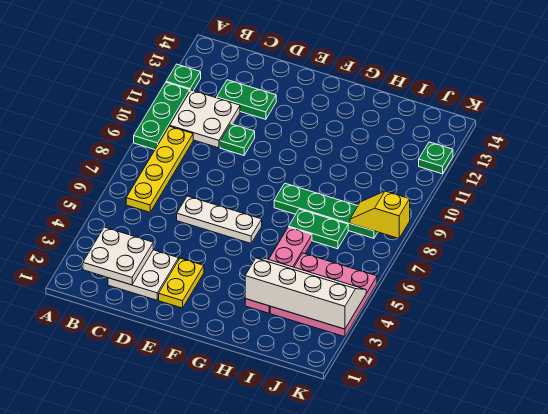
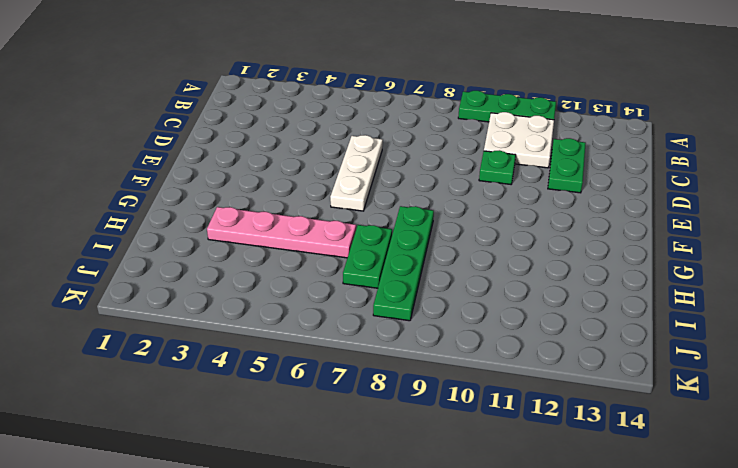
none -> green 1x1 plate [166,64,201,91]
none -> yellow 1x4 plate [126,126,193,212]
none -> white 2x2 plate [108,250,179,300]

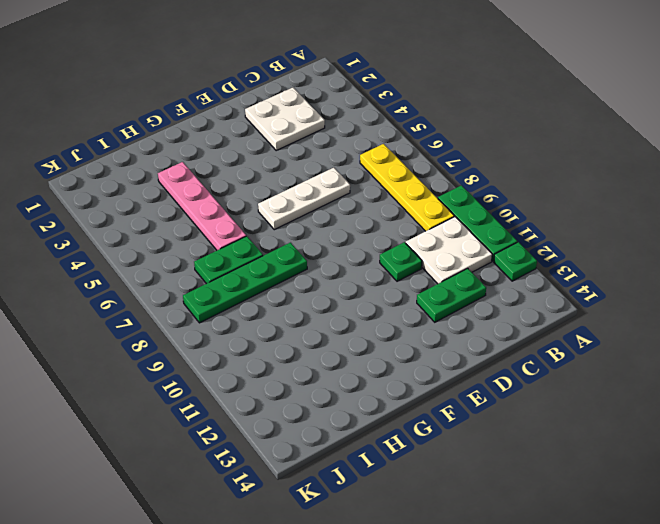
none -> yellow 1x2 plate [159,258,204,308]
none -> pink 3x3 plate [270,253,377,337]
none -> green 1x1 plate [419,142,453,174]

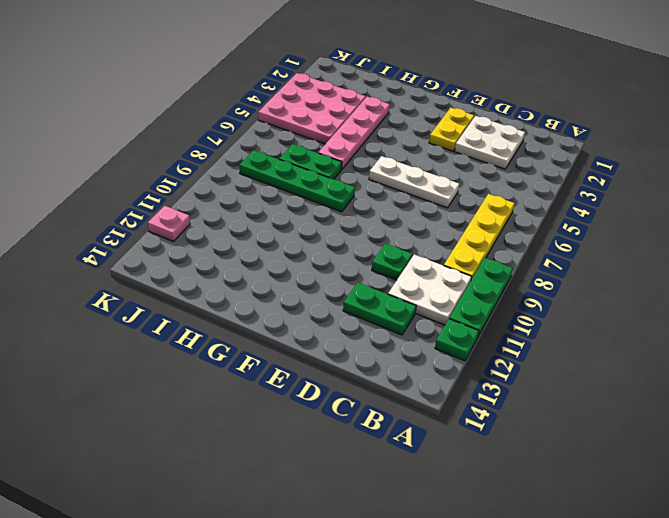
pink 1x1 plate [148,206,190,241] -> green 1x1 plate [419,142,453,174]
none -> white 2x2 plate [83,227,153,285]
none -> white 2x4 slope [245,258,366,329]
none -> yellow 1x2 slope [350,191,410,238]

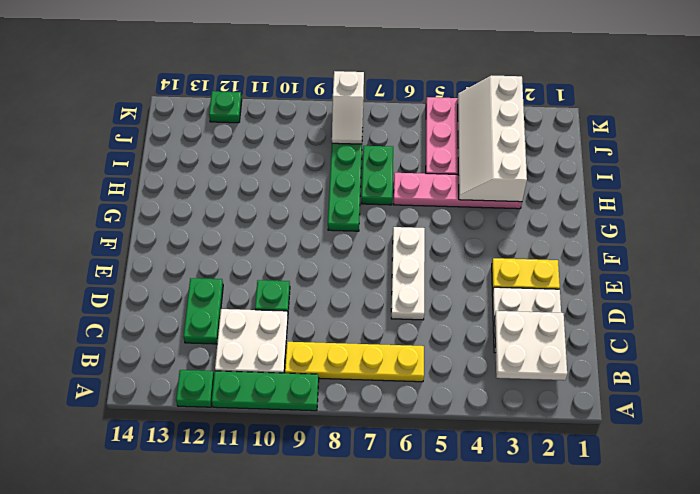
white 1x2 slope [332,71,364,144] -> yellow 1x2 slope [350,191,410,238]

